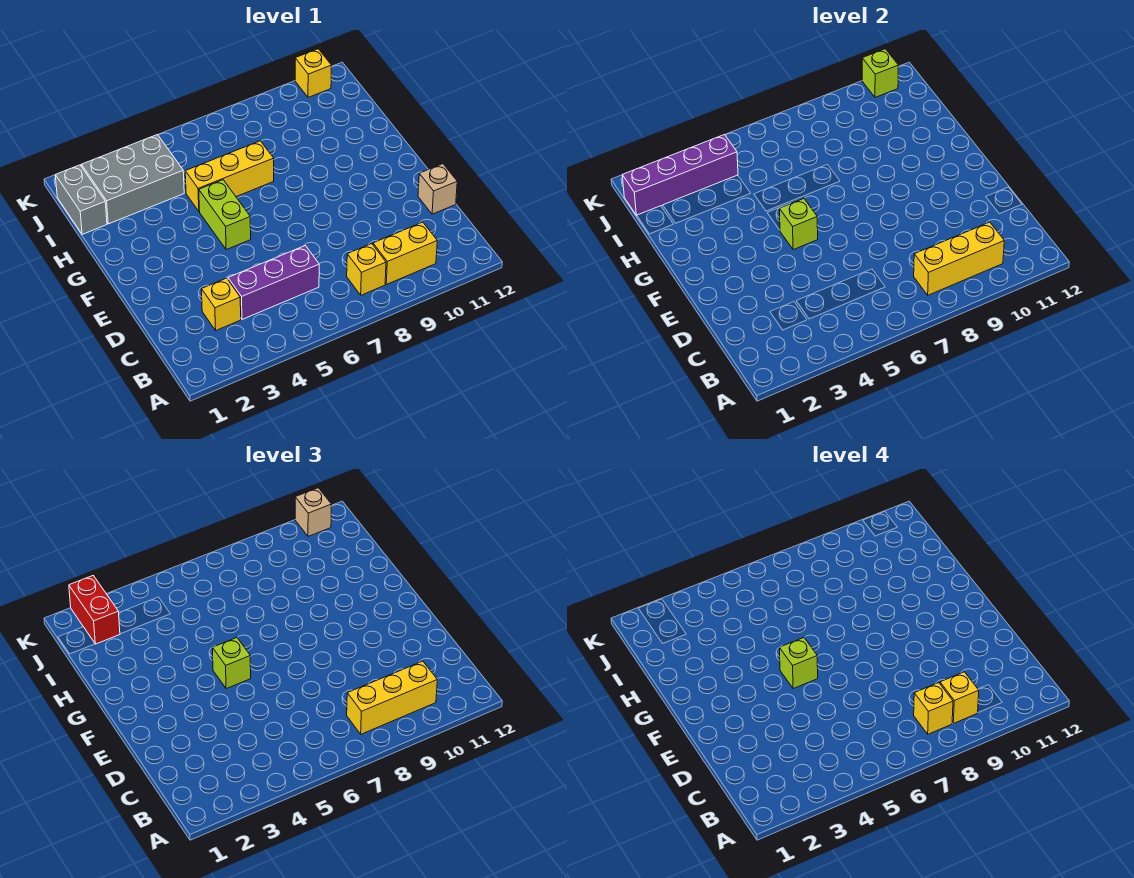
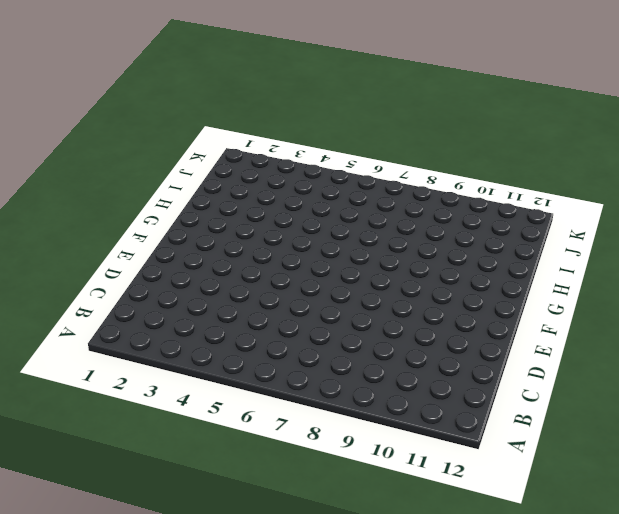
none -> yellow 1x1 brick [347,244,386,295]
none -> yellow 1x2 brick [373,222,437,285]
none -> yellow 1x1 brick [201,278,241,330]

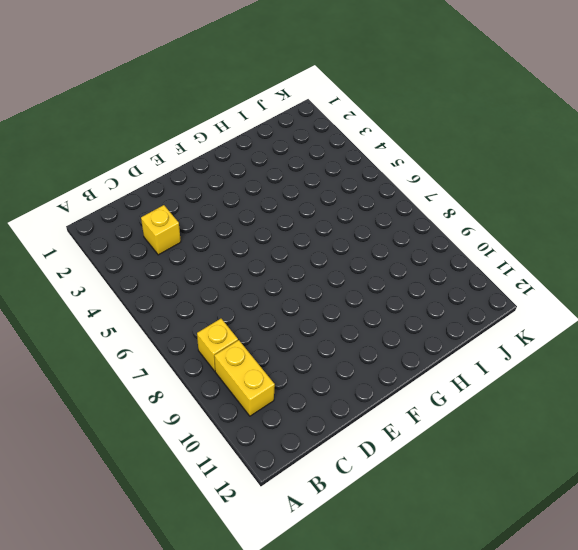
none -> purple 1x3 brick [228,246,319,319]
none -> tan 1x1 brick [418,164,457,214]
none -> lime 1x2 brick [199,180,251,250]

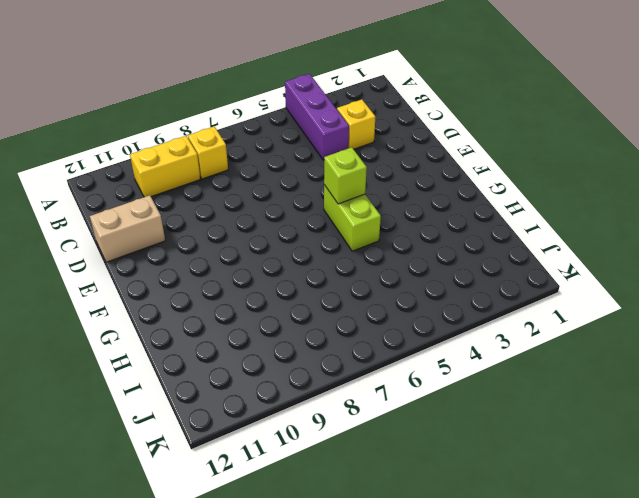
purple 1x3 brick [285,74,349,160] -> purple 1x3 brick turned to [228,246,319,319]
tan 1x2 brick [90,195,165,262] -> tan 1x1 brick [418,164,457,214]
none -> yellow 1x3 brick [185,141,274,212]
none -> grey 1x2 brick [55,165,107,234]
none -> grey 2x3 brick [82,134,184,224]

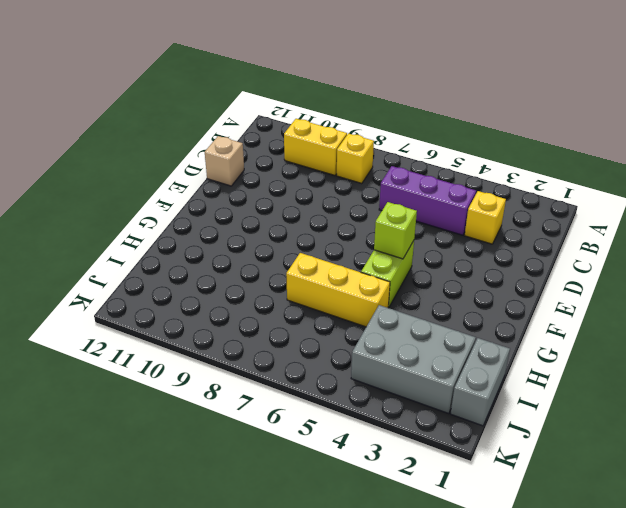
none -> yellow 1x1 brick [295,49,332,97]
none -> yellow 1x3 brick [914,222,1004,295]
none -> purple 1x4 brick [622,134,738,215]

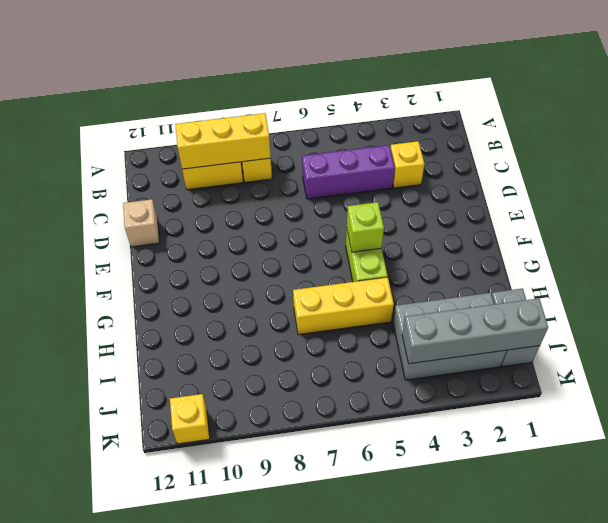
grey 1x4 brick [402,298,548,364] -> purple 1x4 brick [622,134,738,215]
none -> lime 1x1 brick [862,49,899,97]
none -> yellow 1x3 brick [347,661,437,734]
none -> lime 1x1 brick [212,638,251,689]

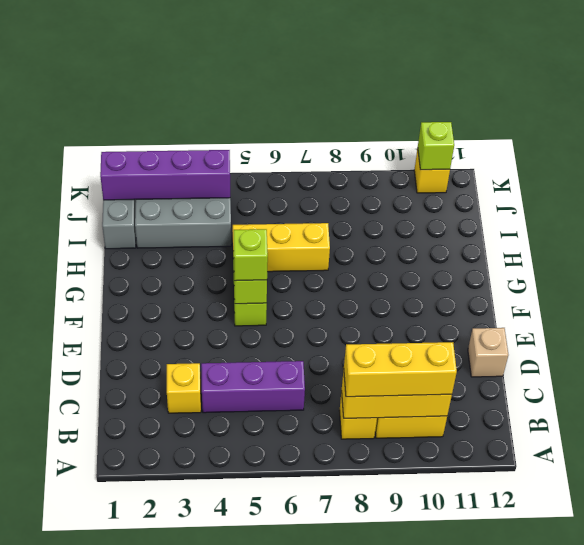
none -> red 1x2 brick [69,576,120,644]
none -> tan 1x1 brick [295,488,332,536]
none -> yellow 1x1 brick [914,683,953,734]

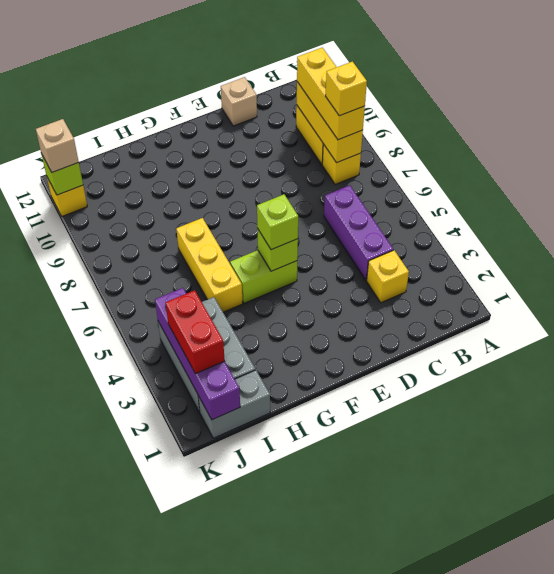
red 1x2 brick [165,290,225,374] -> red 1x2 brick turned to [69,576,120,644]
none -> yellow 1x1 brick [940,672,979,724]
none -> lime 1x1 brick [779,638,818,689]

